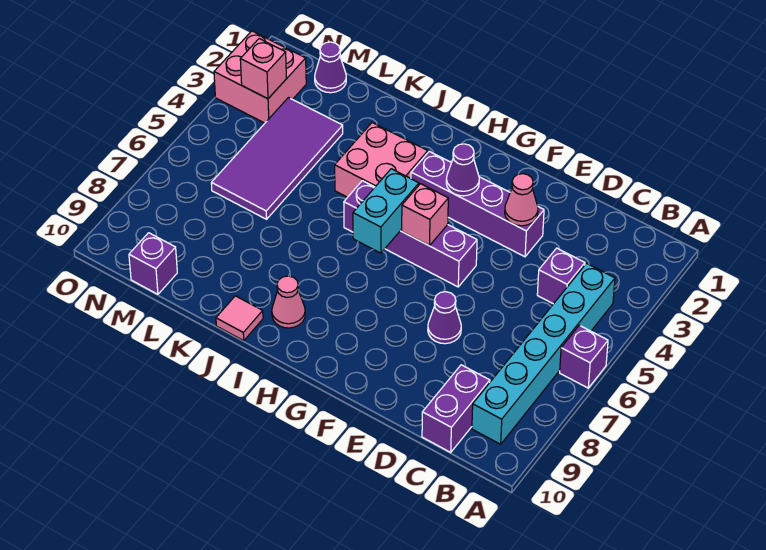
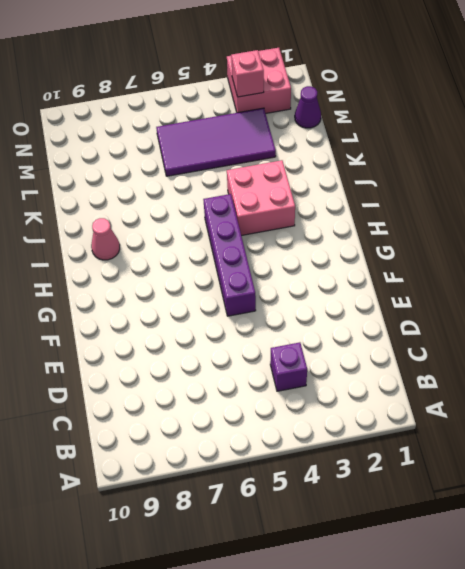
none -> purple 1x1 brick [560,325,608,388]
none -> cyan 1x6 brick [472,263,615,444]
none -> purple 1x2 brick [422,365,490,452]

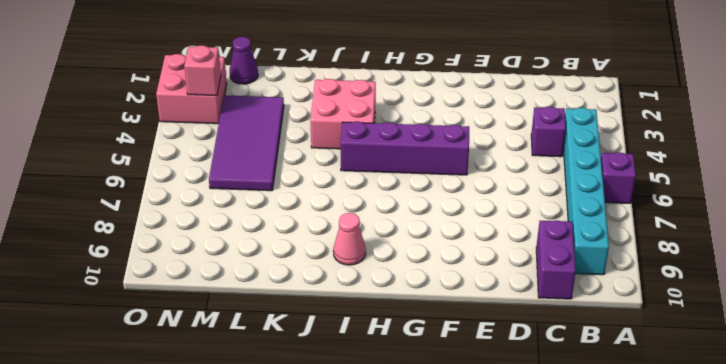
none -> purple 1x4 brick [411,151,544,257]
none -> purple 1x1 cone [428,292,461,344]
none -> pink 1x1 tile [216,296,263,341]

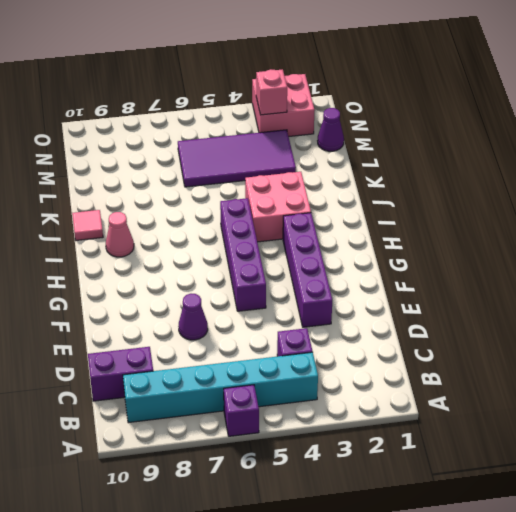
none -> purple 1x1 brick [129,233,177,294]
none -> pink 1x1 cone [505,174,538,226]
none -> purple 1x1 cone [446,144,479,196]

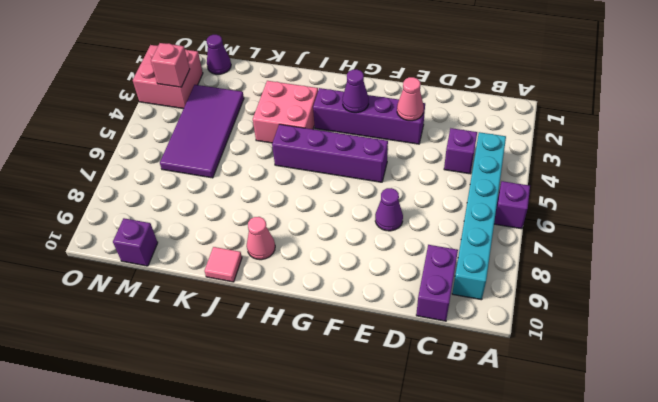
none -> pink 1x1 brick [402,184,448,246]
none -> cyan 1x2 brick [353,169,419,253]

